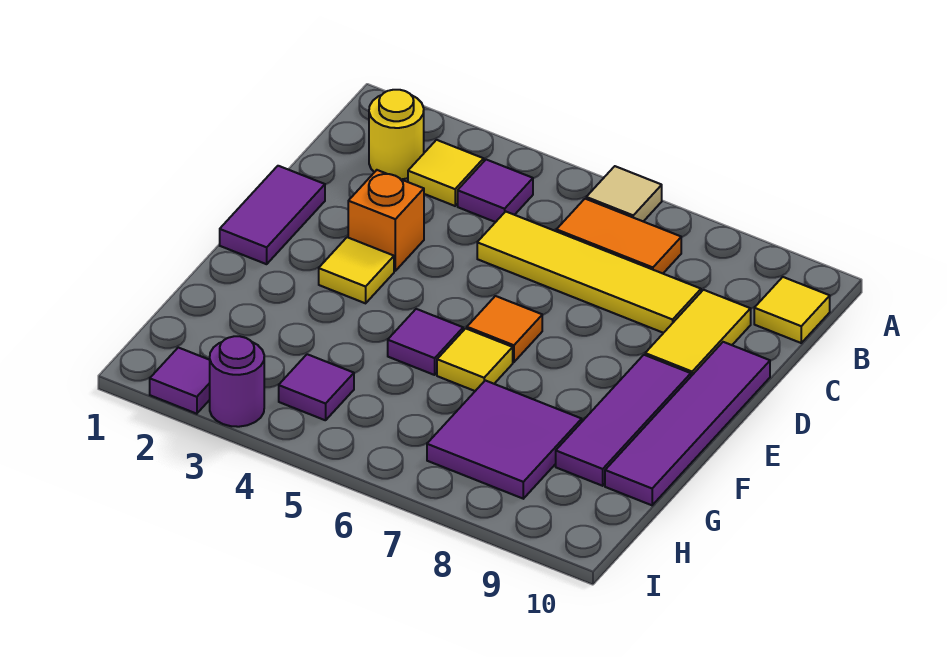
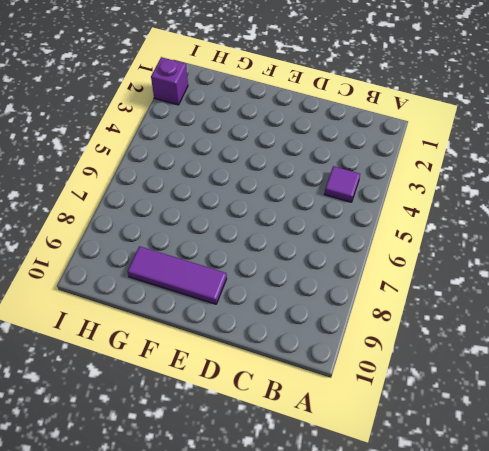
purple 1x1 brick [151,57,188,105] -> purple 1x1 tile [150,348,210,414]
none -> tan 1x1 tile [586,166,662,221]
none -> yellow 1x1 round brick [369,90,424,179]
none -> yellow 1x1 tile [408,140,484,206]

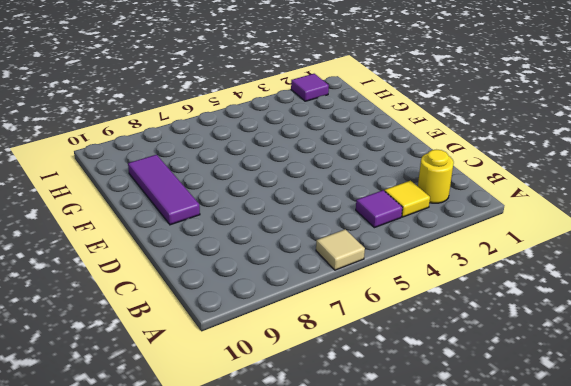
none -> orange 1x2 tile [556,199,681,273]
none -> yellow 1x1 tile [754,277,830,343]
none -> yellow 1x4 tile [477,211,701,333]

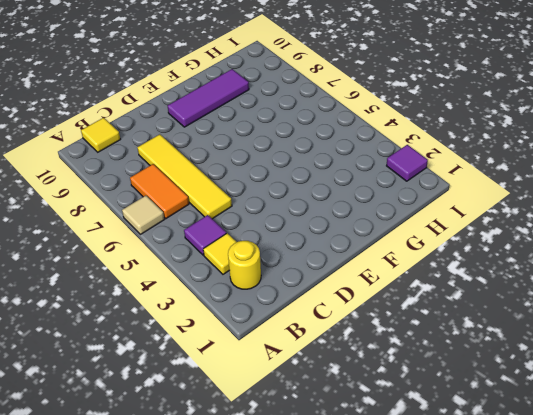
none -> yellow 1x2 tile [645,290,751,376]
none -> purple 1x2 tile [220,166,325,264]
none -> orange 1x1 brick [348,170,424,271]

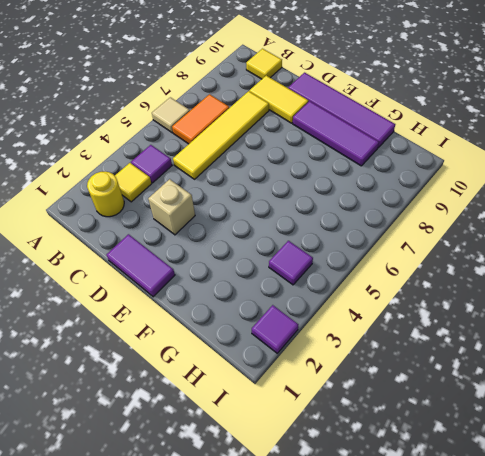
tan 1x1 brick [148,179,195,235] -> orange 1x1 brick [348,170,424,271]
none -> yellow 1x1 tile [319,237,394,303]
none -> orange 1x1 tile [467,296,542,362]
none -> purple 1x1 tile [388,309,463,375]

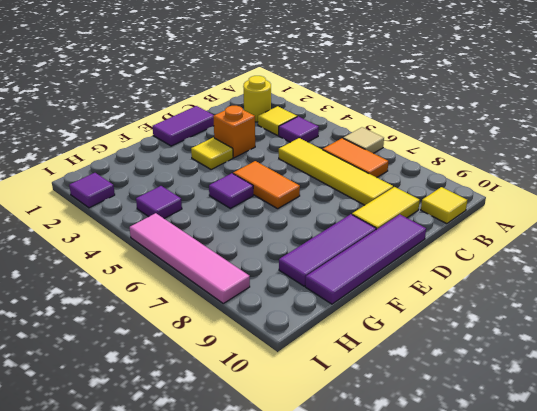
orange 1x2 tile [233,161,300,209] -> orange 1x1 tile [467,296,542,362]
pink 1x4 tile [130,213,250,303] -> none
none -> yellow 1x1 tile [437,328,513,391]
none -> purple 2x2 tile [427,380,582,499]
none -> purple 1x1 round brick [210,336,264,427]

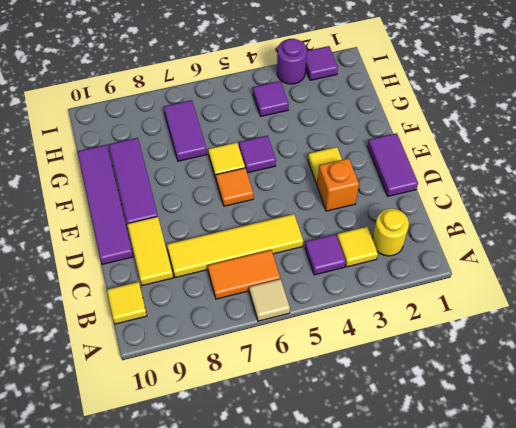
purple 1x2 tile [164,100,207,161] -> purple 2x2 tile [427,380,582,499]

